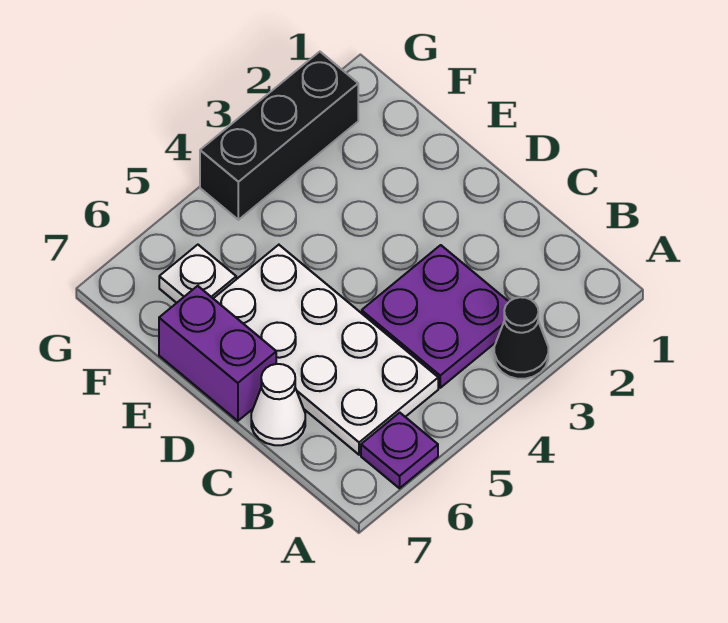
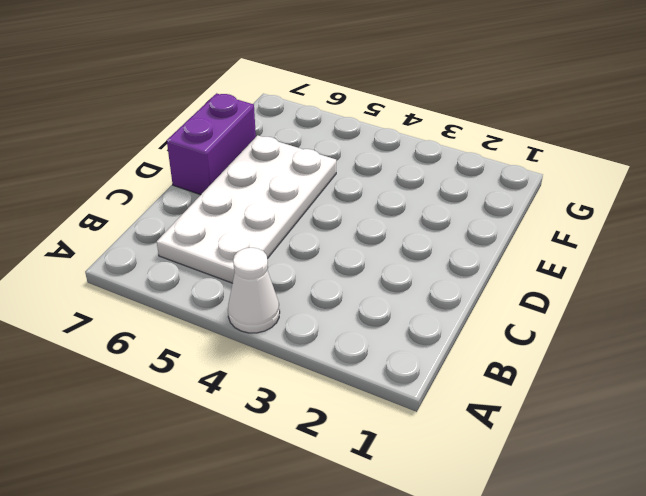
white 1x1 cone [228,248,280,333] -> white 1x1 cone moved to [251,364,305,445]
none -> black 1x1 cone [494,297,548,379]
none -> purple 1x1 plate [361,413,438,488]

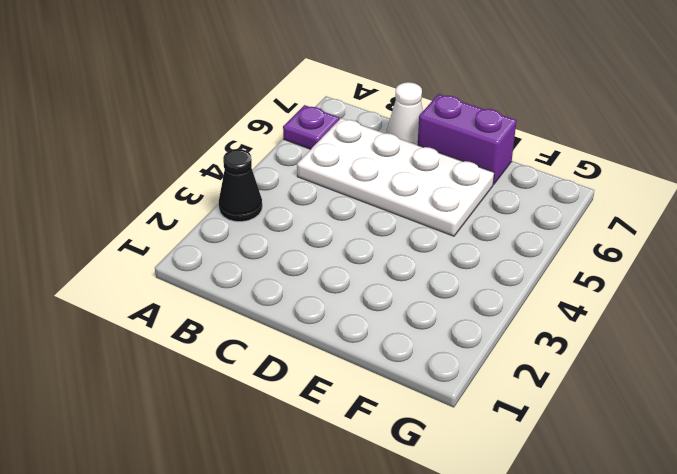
none -> purple 2x2 plate [362,245,509,388]
none -> white 1x1 plate [159,245,236,303]

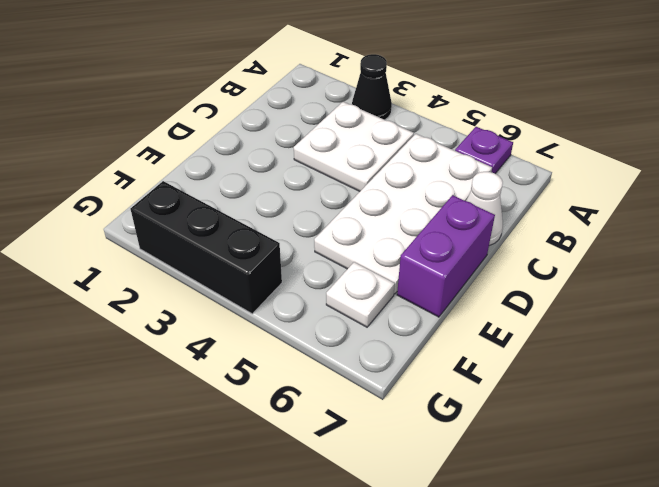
white 2x2 plate [294,102,414,191] -> purple 2x2 plate [362,245,509,388]

